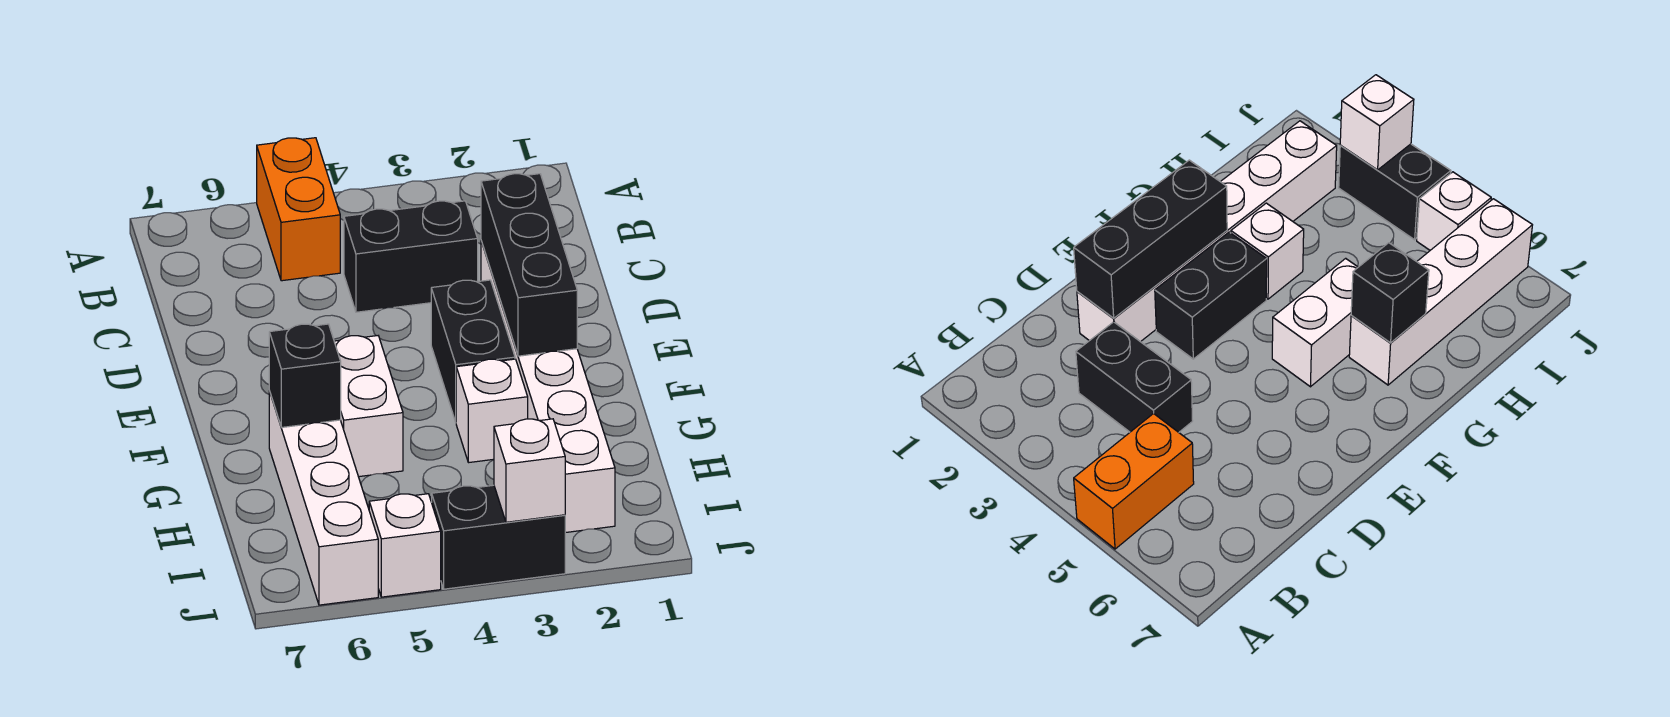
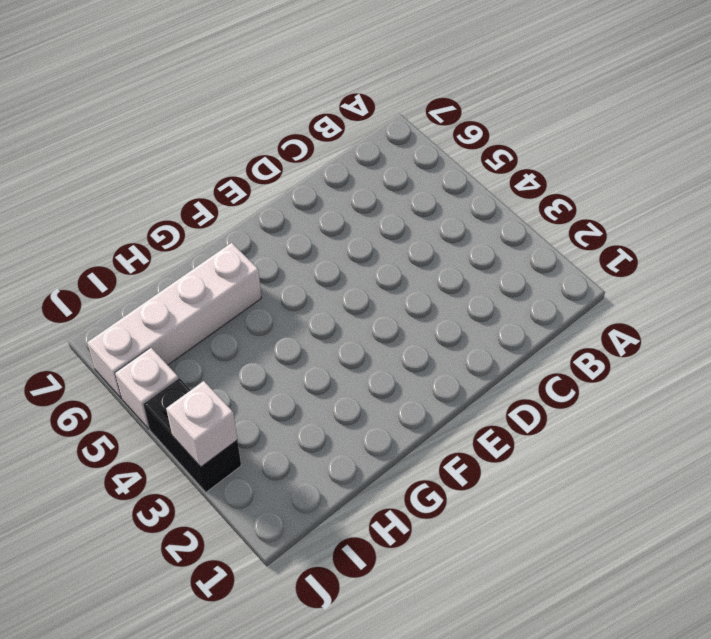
none -> orange 1x2 brick [257,138,340,281]
none -> black 1x2 brick [344,201,478,312]
none -> white 1x6 brick [481,241,615,533]

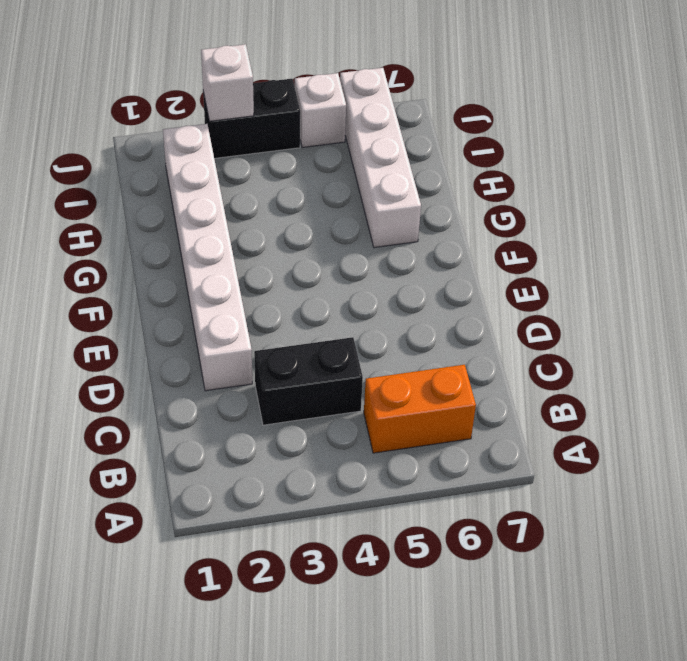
orange 1x2 brick [364,365,476,453] -> orange 1x2 brick turned to [257,138,340,281]
none -> black 1x2 brick [431,280,515,422]
none -> white 1x2 brick [334,336,403,477]
none -> white 1x1 brick [456,359,528,463]

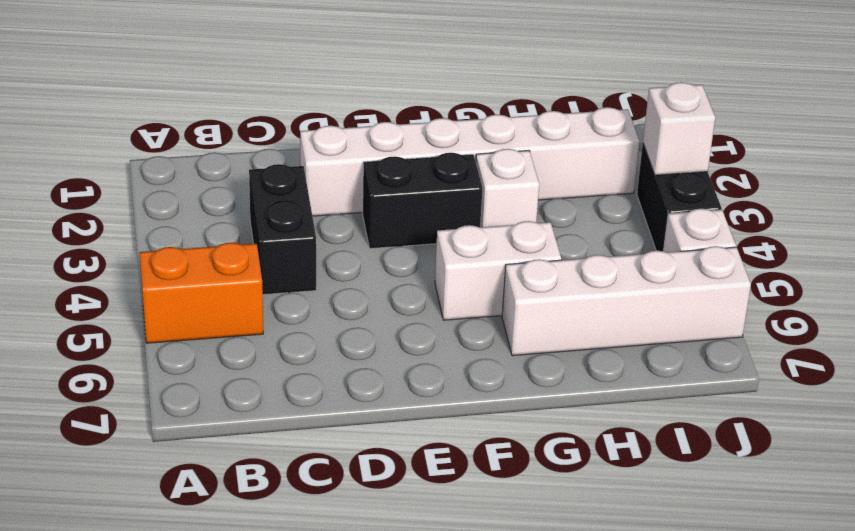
none -> black 1x3 brick [481,174,577,356]
none -> black 1x1 brick [269,324,341,428]

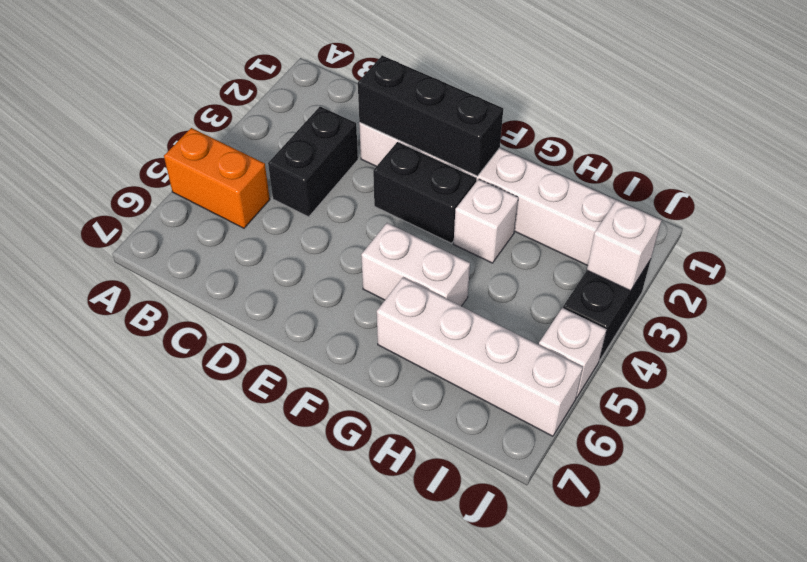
none -> black 1x1 brick [269,324,341,428]

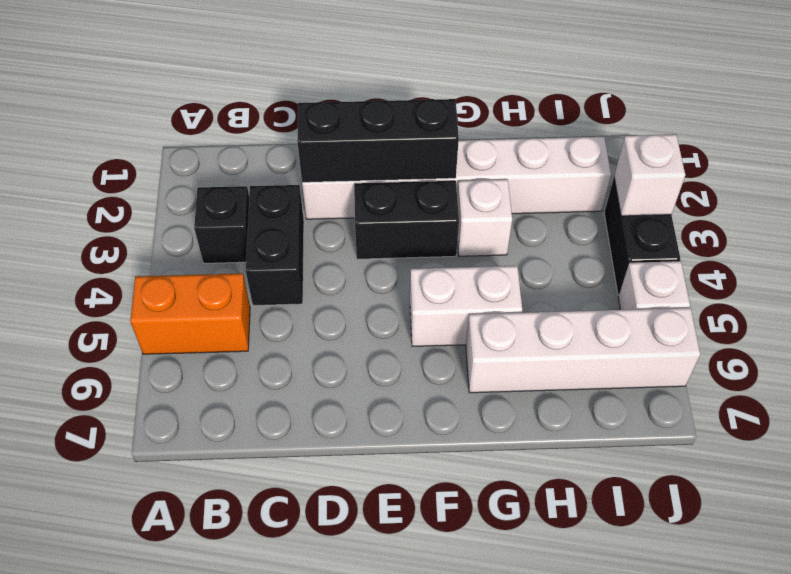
black 1x1 brick [194,186,249,263] -> black 1x1 brick moved to [269,324,341,428]

